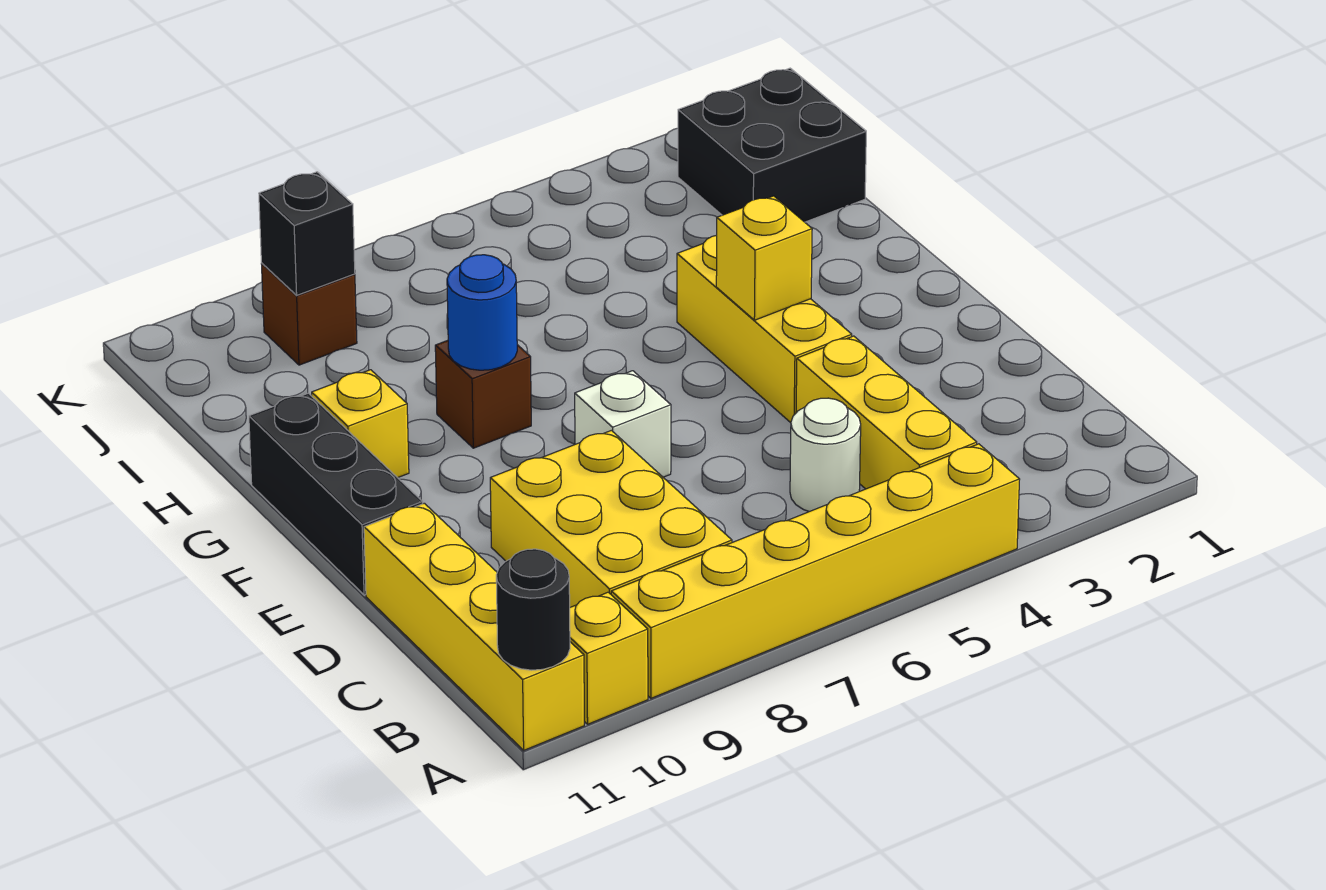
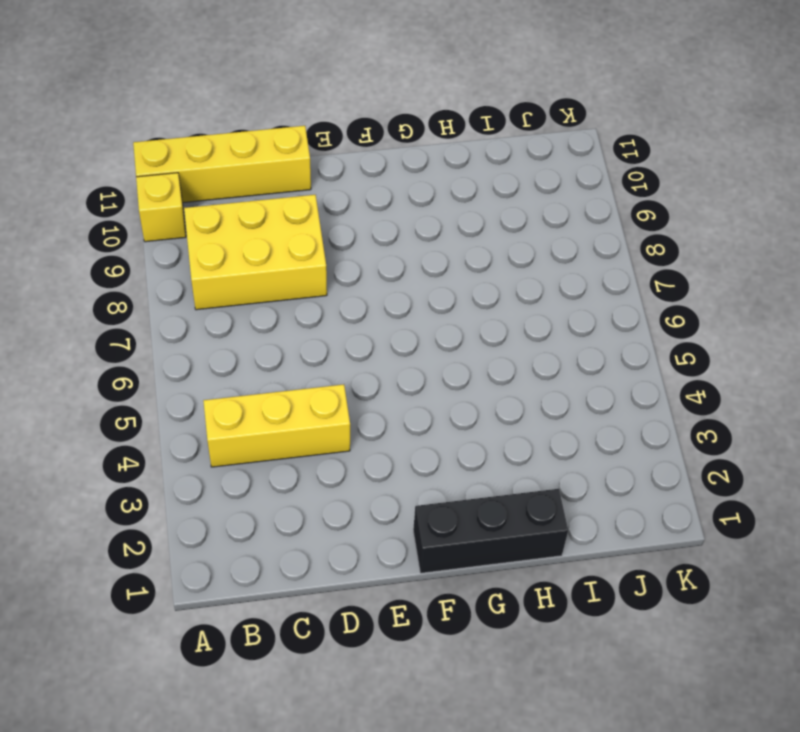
black 1x3 brick [413,489,568,573] -> black 1x3 brick moved to [249,393,423,595]
none -> yellow 1x6 brick [611,444,1020,698]
none -> white 1x1 round brick [790,398,861,512]
none -> yellow 1x3 brick [677,235,852,423]

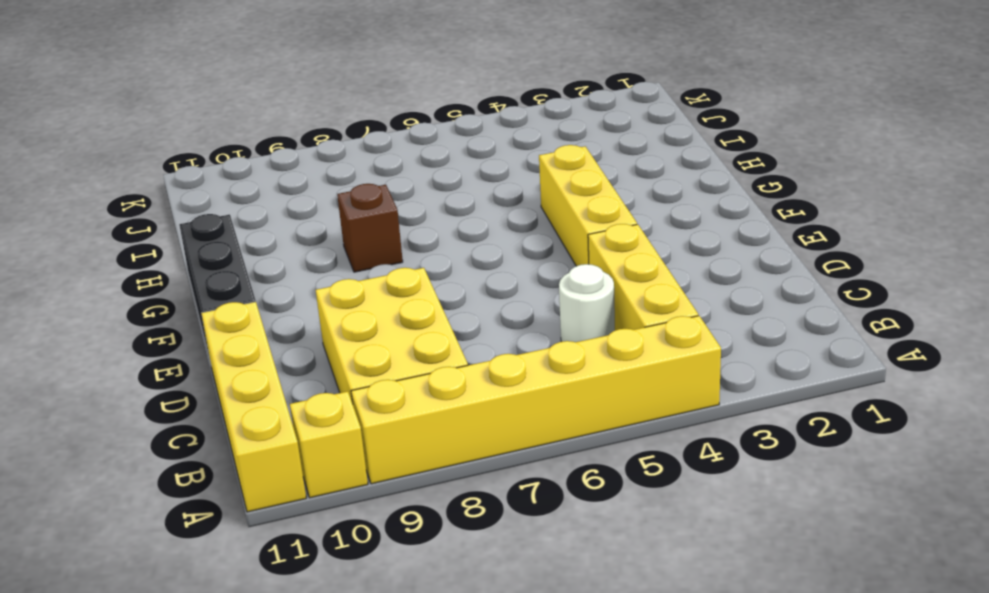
none -> white 1x1 brick [575,371,671,477]
none -> yellow 1x1 brick [312,370,409,478]
none -> black 2x2 brick [678,68,866,222]

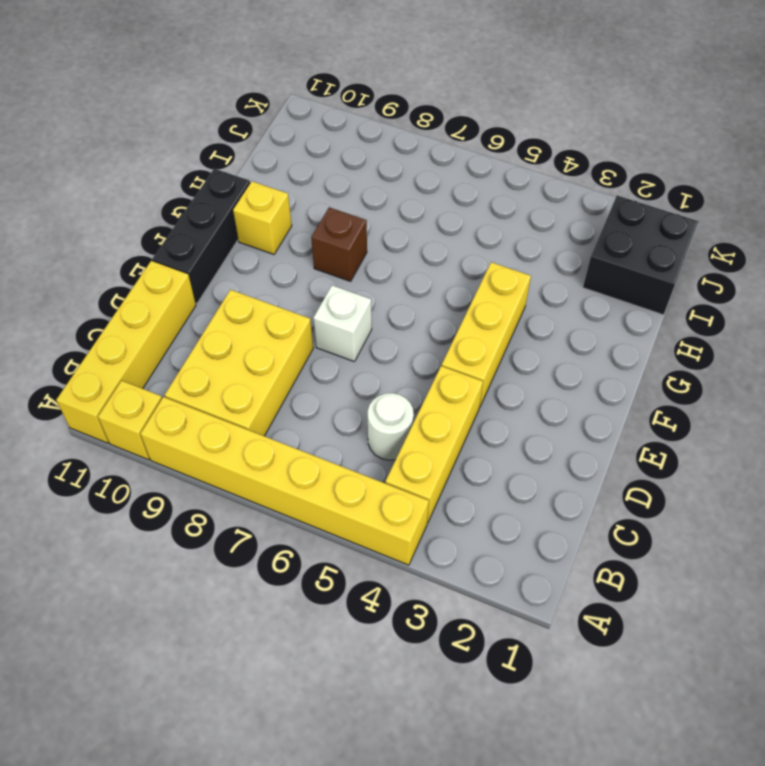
none -> brown 1x1 brick [262,264,357,365]
none -> black 1x1 round brick [496,549,570,670]
none -> yellow 1x1 brick [716,196,812,320]

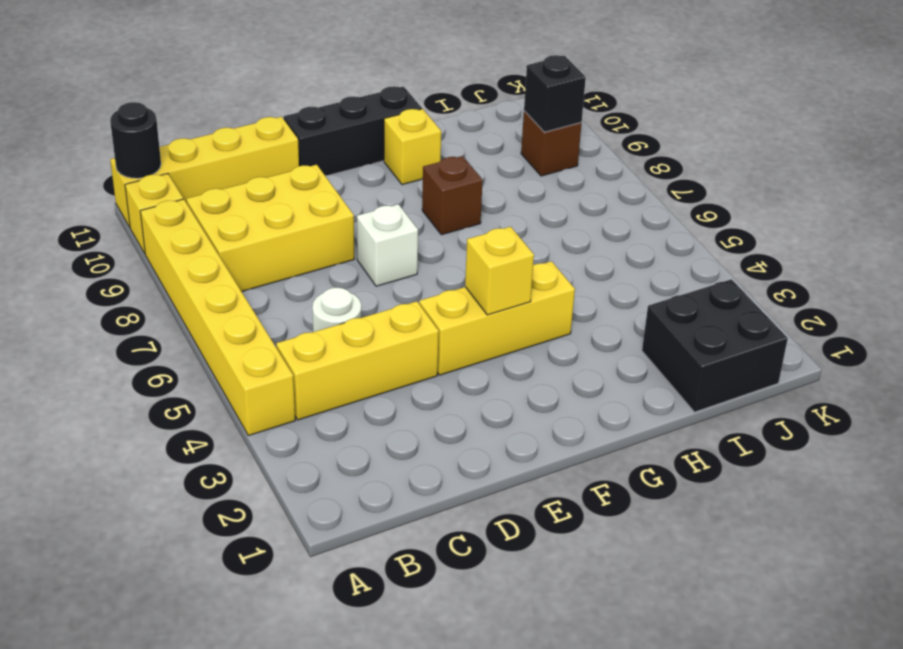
none -> blue 1x1 round brick [447,255,517,370]

